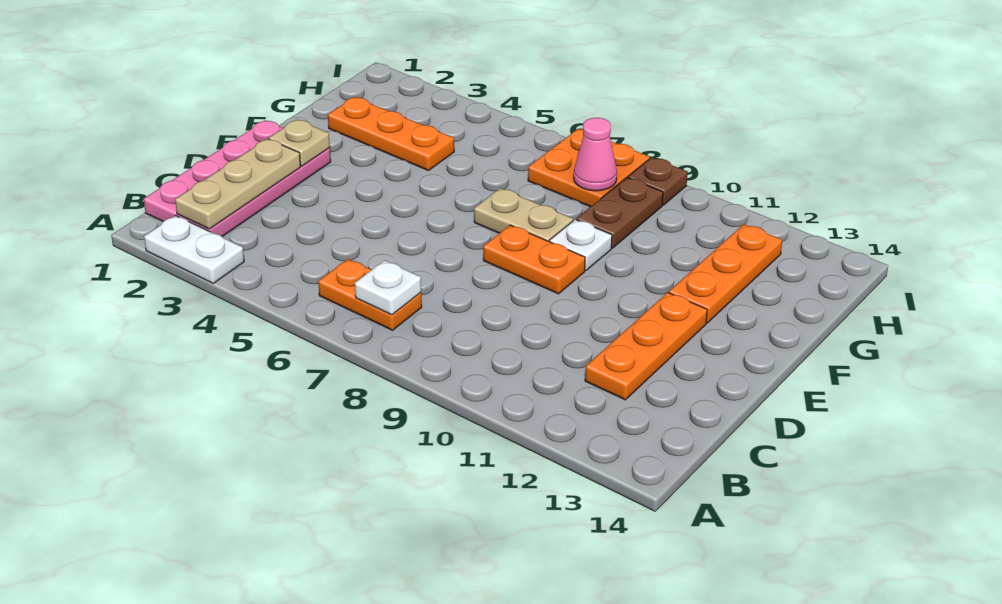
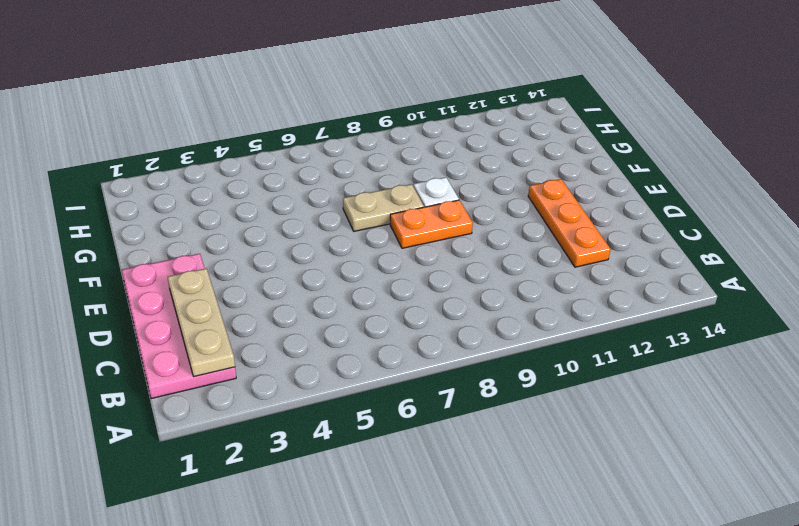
none -> white 1x2 plate [144,216,244,283]
none -> orange 1x2 plate [318,259,422,330]
none -> orange 1x3 plate [669,224,782,323]

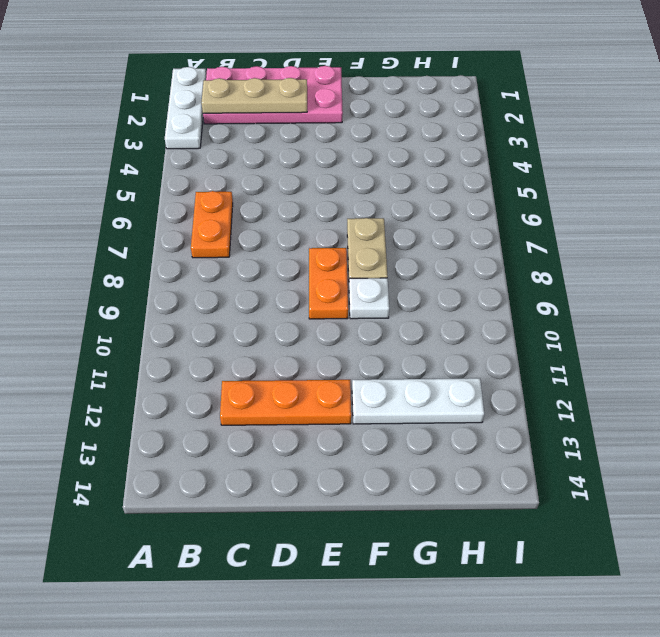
white 1x3 plate [165,67,206,149] -> white 1x2 plate [144,216,244,283]
white 1x3 plate [352,378,484,424] -> orange 1x3 plate [669,224,782,323]
none -> orange 1x3 plate [328,97,454,171]
none -> brown 1x2 plate [576,178,663,248]
none -> orange 2x2 plate [528,129,650,207]

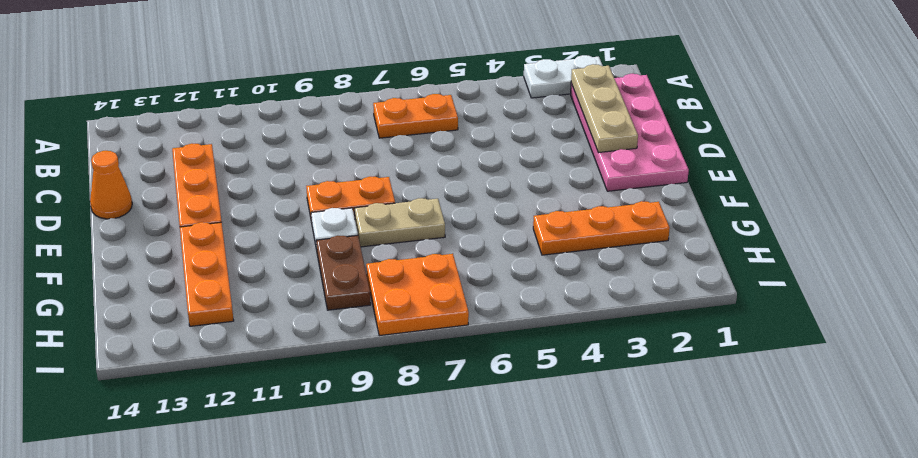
orange 1x1 cone [90,151,132,219] -> none
none -> brown 1x1 plate [628,157,688,205]
none -> white 1x1 plate [355,260,421,315]
none -> tan 1x1 plate [269,120,330,166]

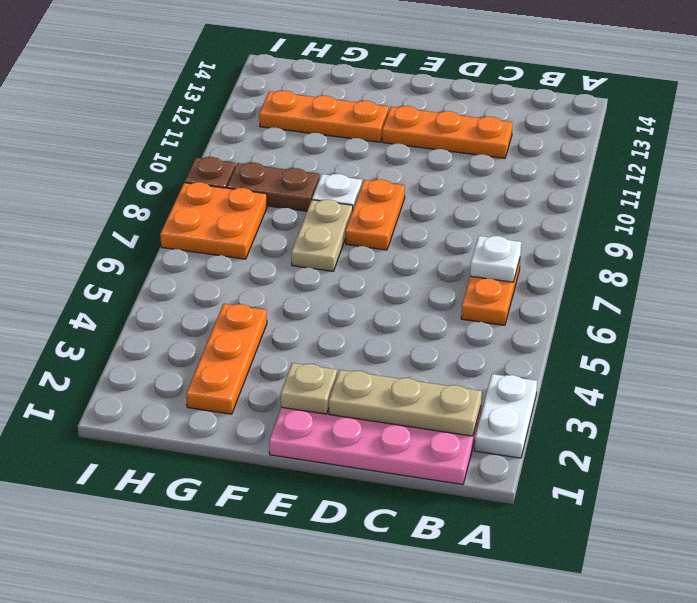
none -> pink 1x1 cone [574,118,617,191]

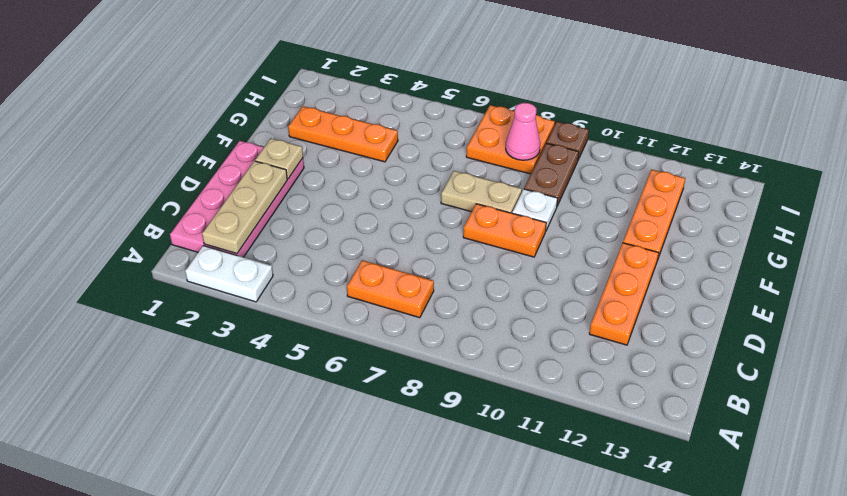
none -> white 1x1 plate [355,260,421,315]

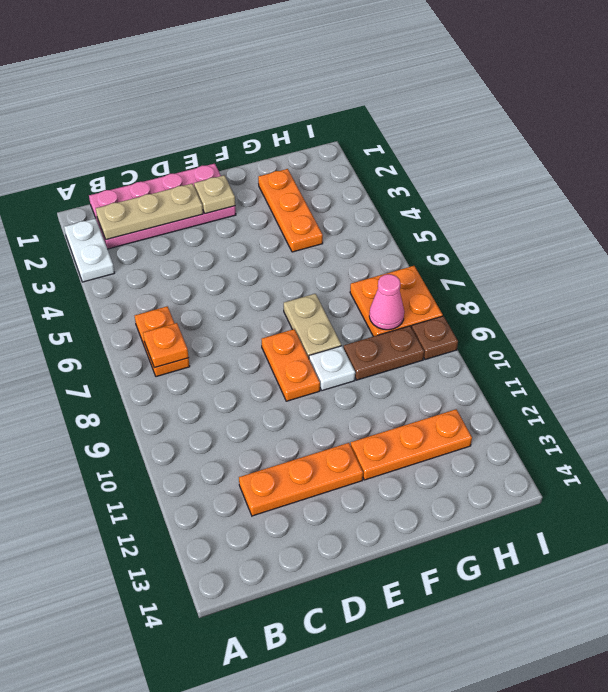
orange 1x1 plate [143,323,189,368] -> white 1x1 plate [355,260,421,315]

